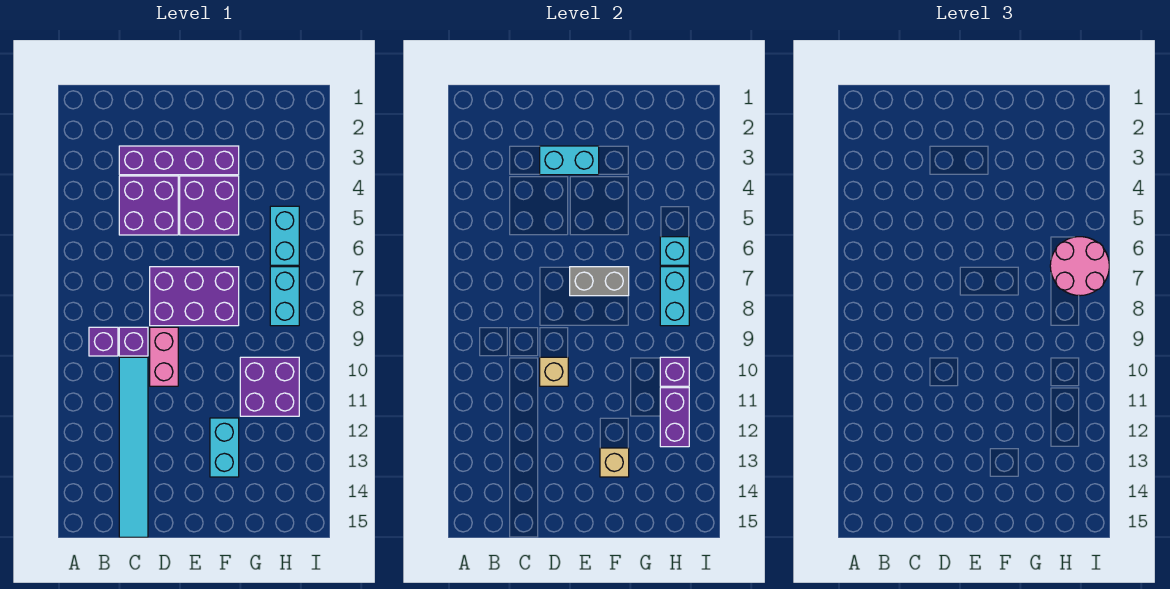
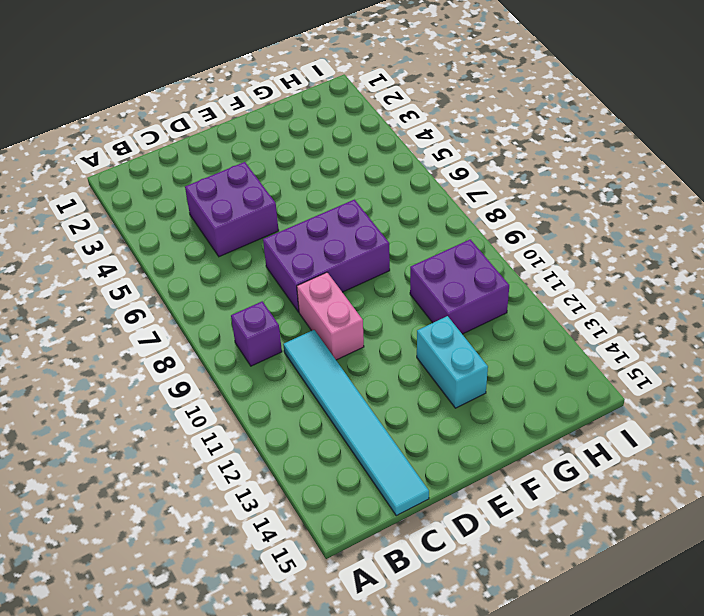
none -> purple 1x4 brick [119,146,239,175]
none -> purple 1x1 brick [119,327,148,356]
none -> purple 2x2 brick [180,176,239,235]

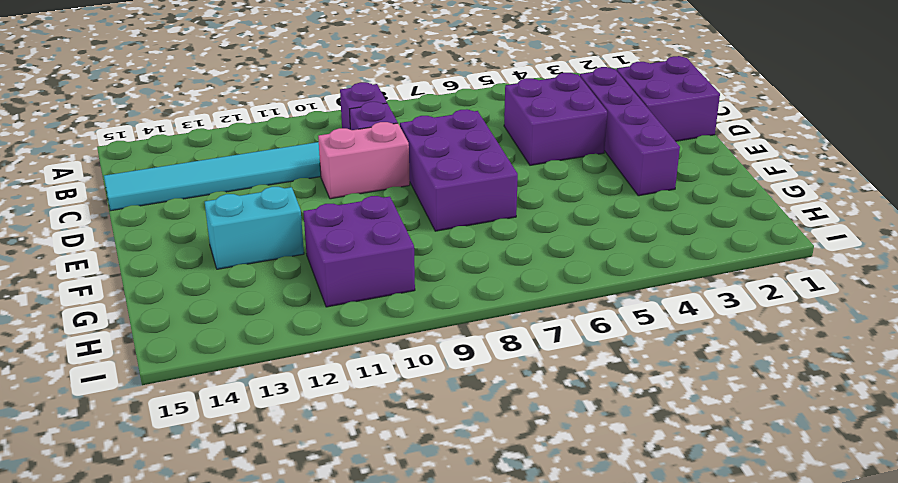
purple 2x2 brick [616,56,720,141] -> purple 2x2 brick moved to [180,176,239,235]
none -> cyan 1x2 brick [270,206,299,265]
none -> cyan 1x2 brick [270,267,299,326]
none -> cyan 1x2 brick [540,146,599,175]

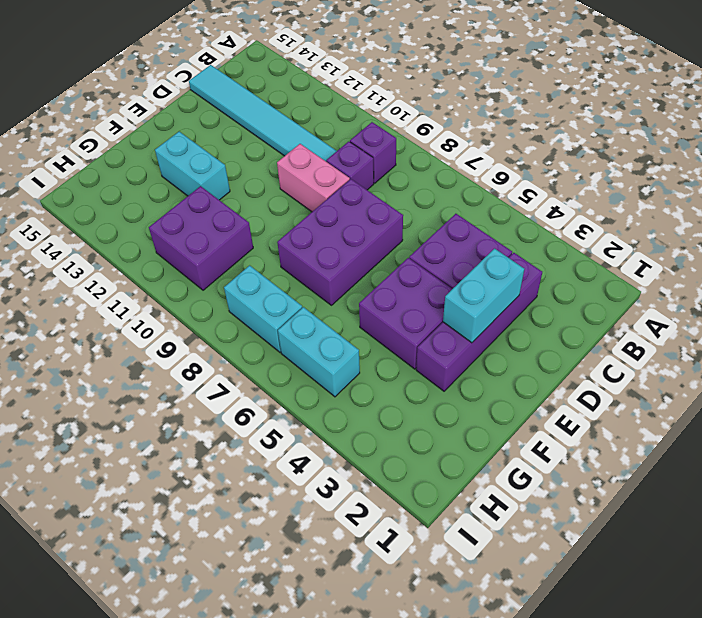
none -> tan 1x1 brick [540,357,568,386]
none -> grey 1x2 brick [570,267,629,296]
none -> tan 1x1 brick [600,448,629,477]

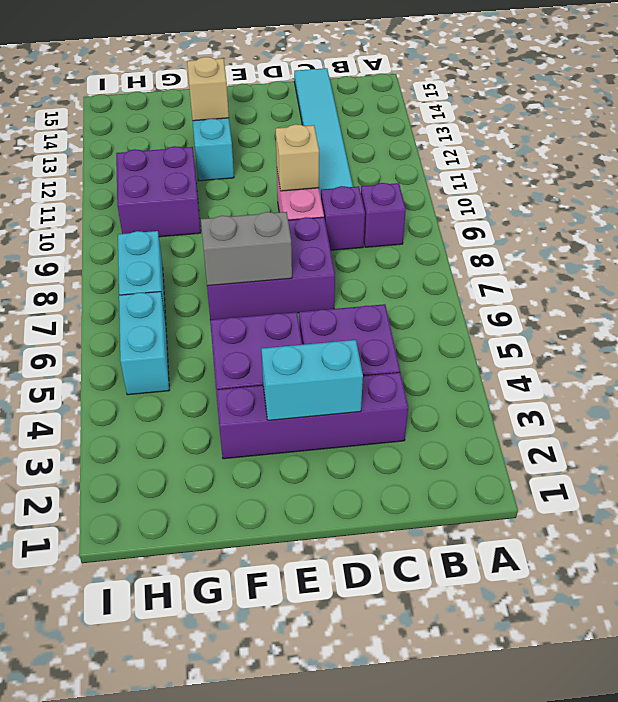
none -> cyan 1x1 brick [660,237,689,265]
none -> cyan 1x2 brick [660,267,689,326]
none -> purple 1x1 brick [660,357,689,386]

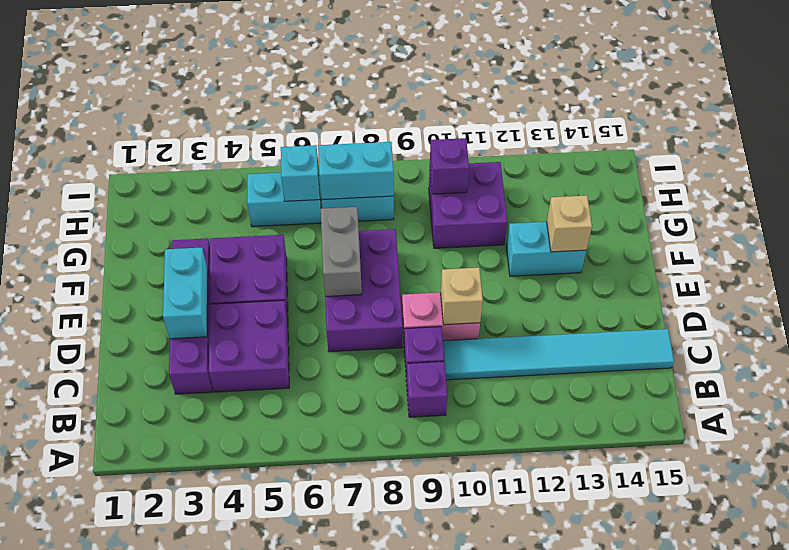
none -> purple 1x2 brick [660,388,689,447]
none -> pink 2x2 round brick [1050,237,1109,296]

